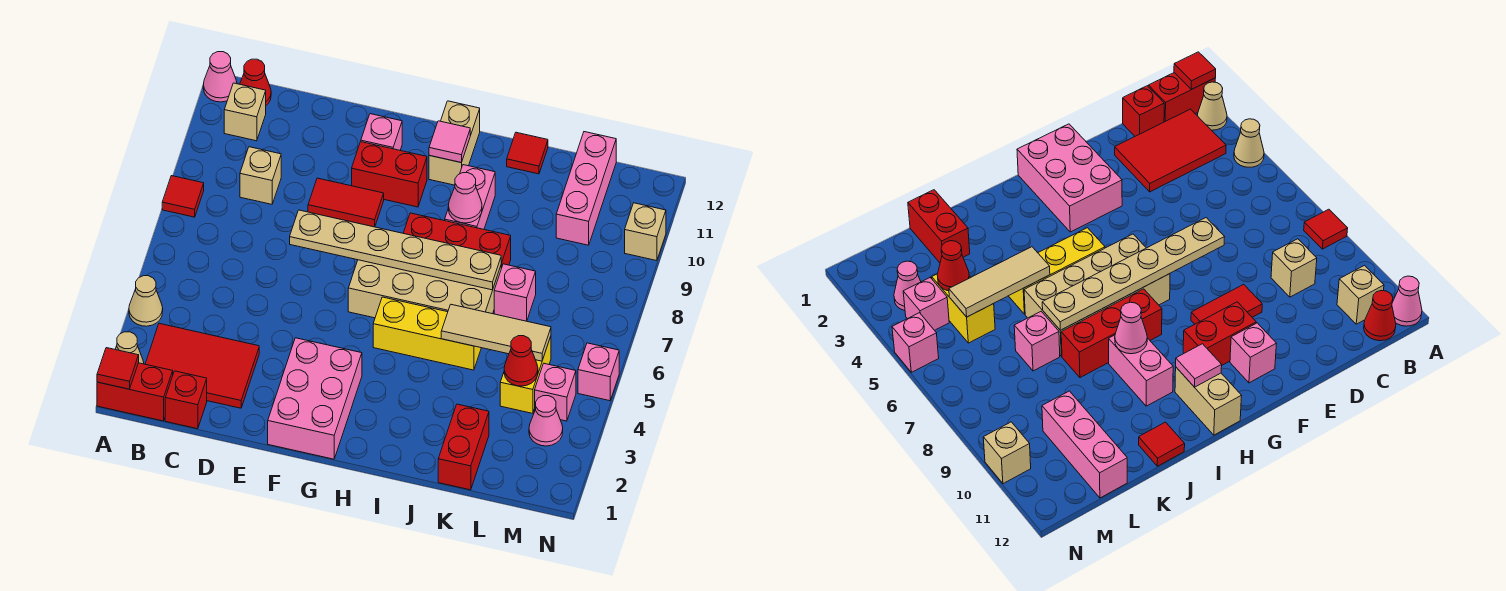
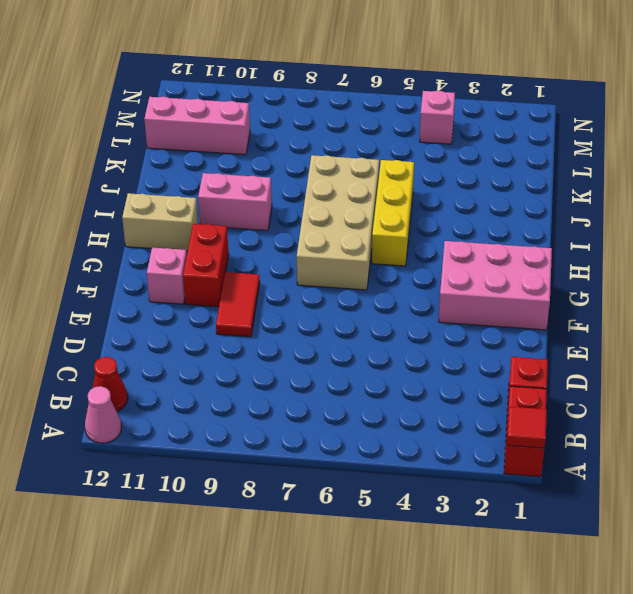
none -> tan 1x1 cone [115,332,144,364]
none -> tan 1x1 cone [129,276,163,326]
none -> red 1x1 tile [162,176,204,217]
none -> red 2x3 tile [145,323,259,408]

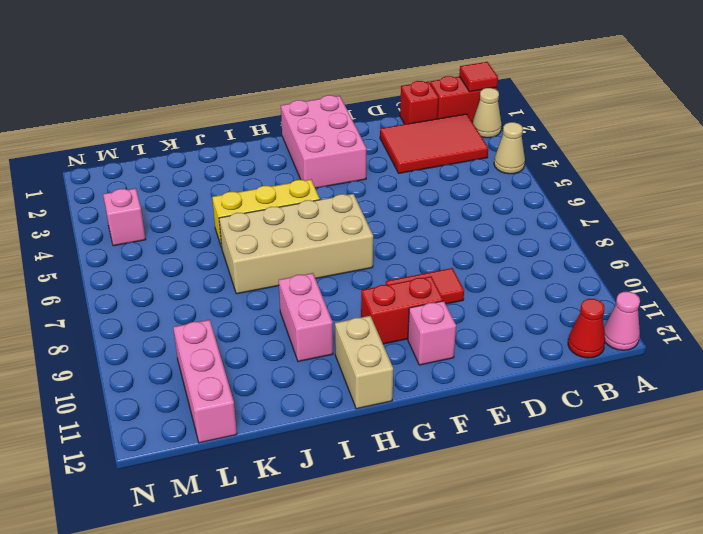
none -> red 1x1 tile [162,176,204,217]
none -> tan 1x1 brick [224,83,266,141]
none -> tan 1x1 brick [240,147,281,204]
none -> red 1x3 brick [403,213,511,268]

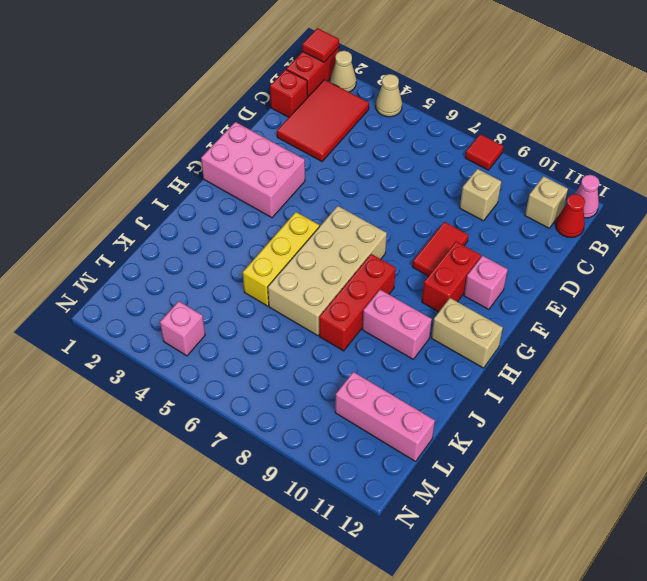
none -> red 1x1 tile [507,132,548,174]
none -> red 1x2 brick [438,404,489,490]
none -> pink 1x1 brick [494,264,536,321]
none -> yellow 1x2 brick [500,336,551,413]

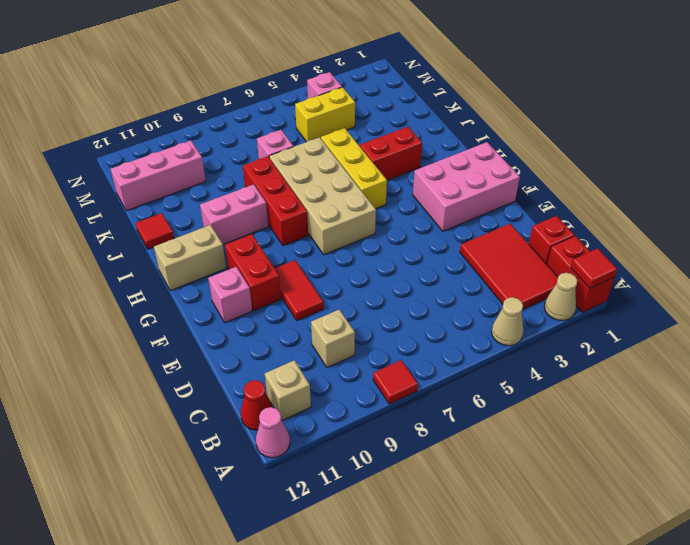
red 1x2 brick [360,127,422,180] -> red 1x2 brick moved to [438,404,489,490]
none -> pink 1x1 cone [529,396,563,446]
none -> pink 1x1 brick [578,343,619,401]
none -> tan 1x1 brick [625,203,666,261]
none -> tan 1x6 plate [290,210,501,290]

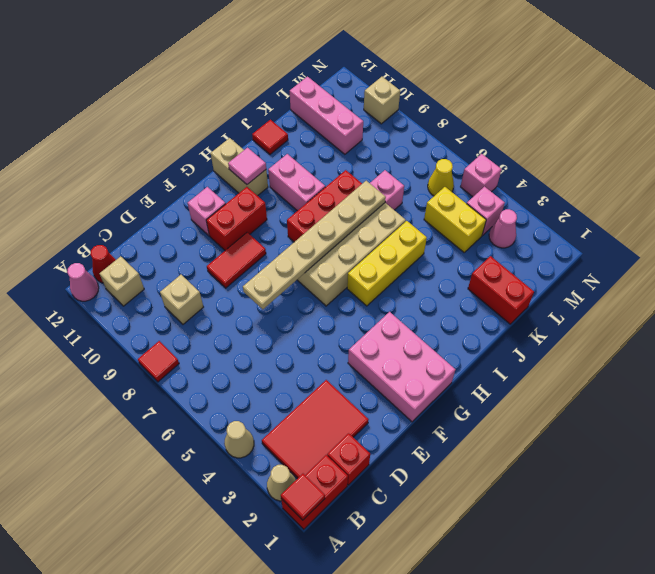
yellow 1x1 cone [428,159,454,196] -> none
none -> pink 1x1 cone [448,173,482,223]
none -> tan 1x3 tile [441,305,551,361]
none -> red 1x1 cone [504,336,538,386]

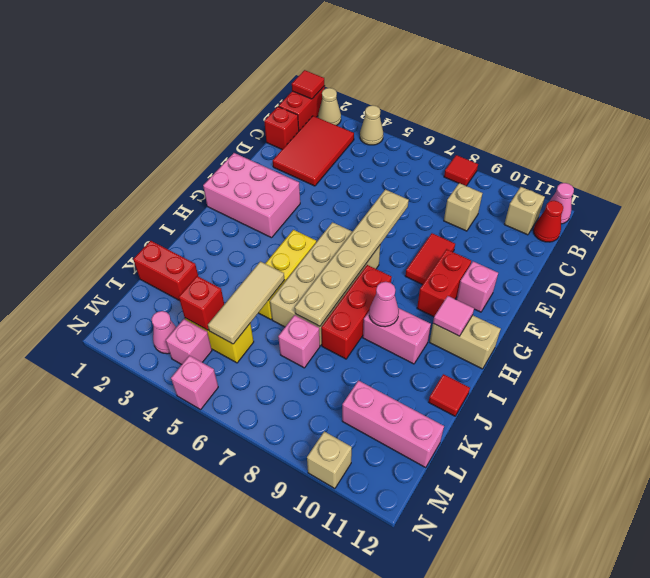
red 1x1 brick [179,276,224,330] -> red 1x1 cone [504,336,538,386]

